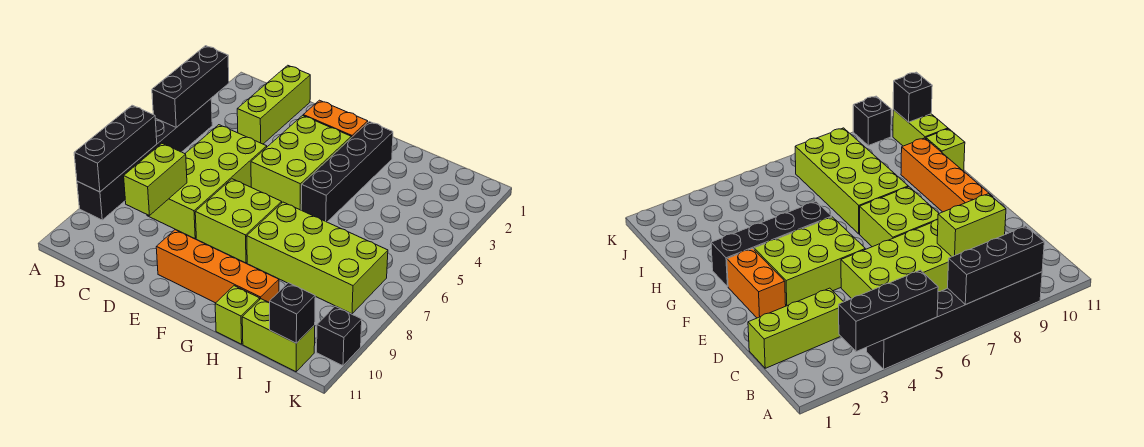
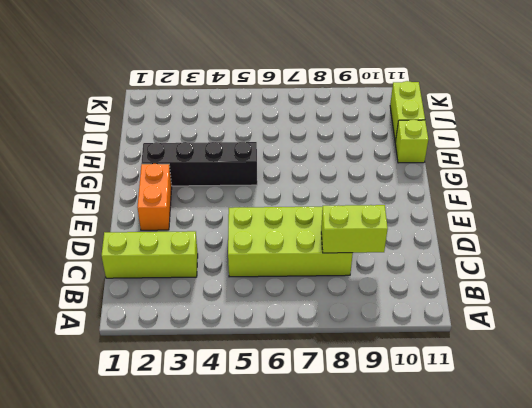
none -> black 1x6 brick [77,99,212,220]
none -> lime 2x3 brick [251,115,351,210]
none -> lime 2x2 brick [195,179,282,263]

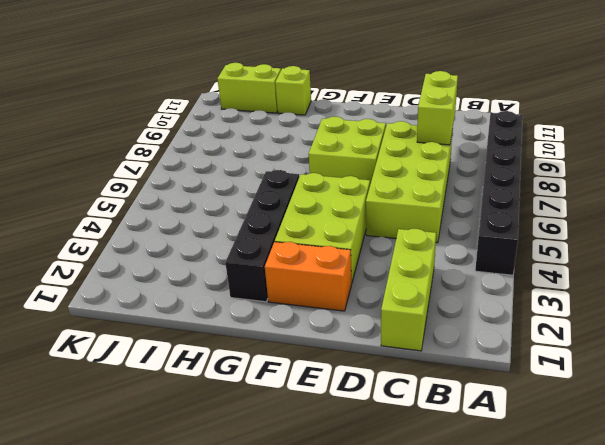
none -> orange 1x4 brick [156,230,279,303]
none -> lime 2x4 brick [247,202,388,314]
none -> black 1x1 brick [317,306,362,366]

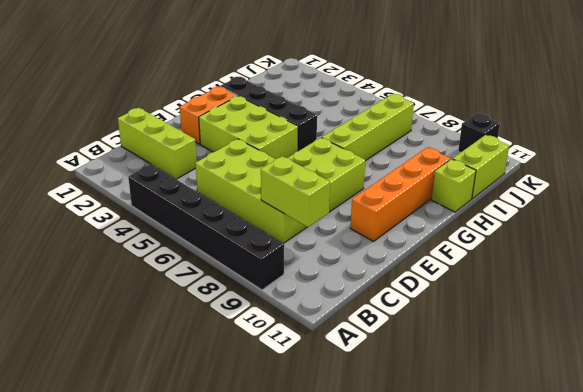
lime 1x4 brick [322,94,414,161] -> lime 2x4 brick [247,202,388,314]
none -> black 1x3 brick [152,46,229,127]
none -> black 1x3 brick [74,105,157,192]
none -> black 1x1 brick [270,283,315,343]

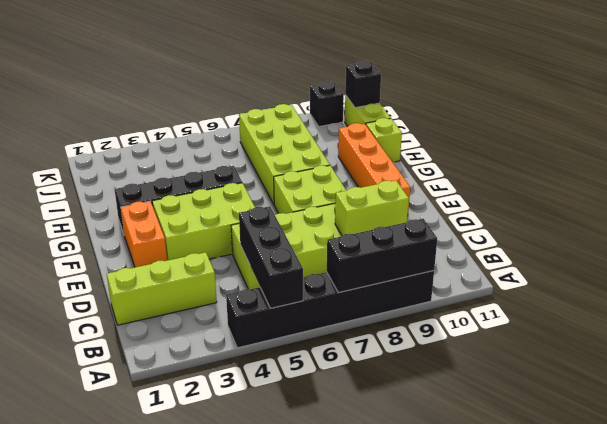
black 1x3 brick [239,206,303,308] -> black 1x3 brick turned to [152,46,229,127]

